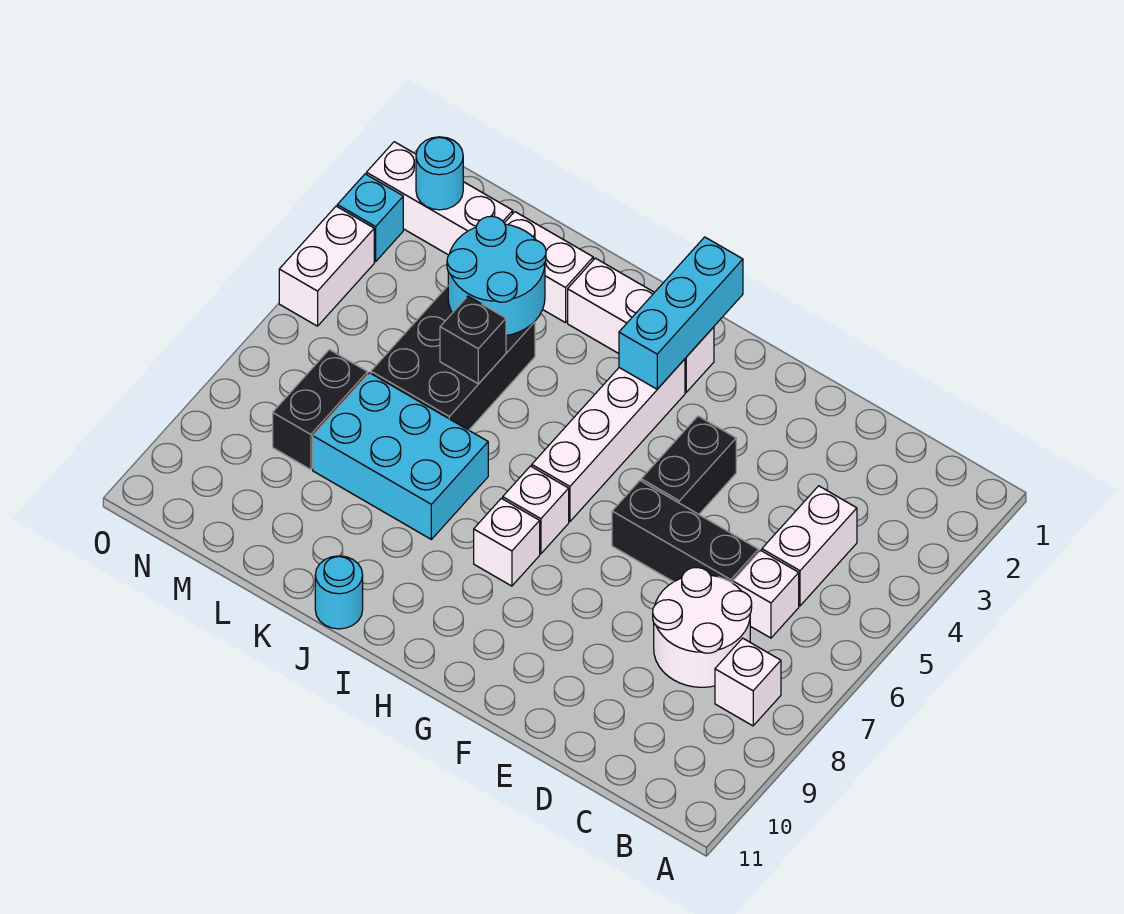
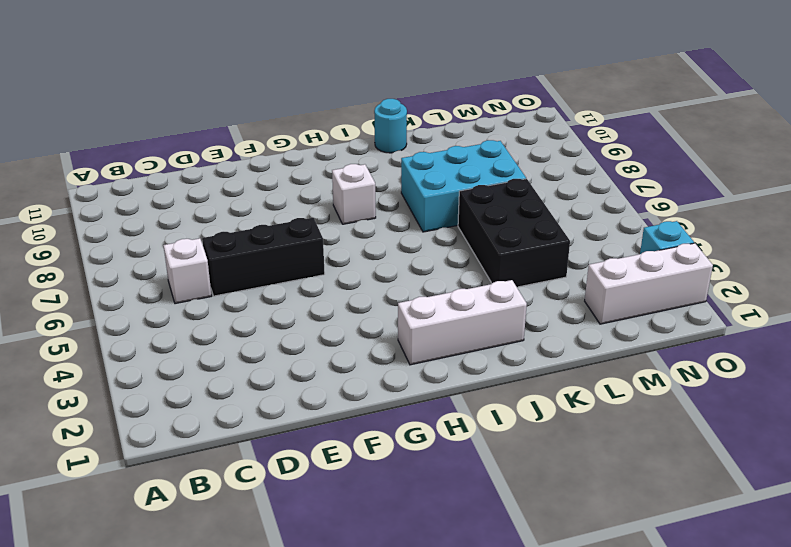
none -> white 1x1 brick [715,638,781,726]
none -> white 1x2 brick [762,486,857,606]
none -> white 2x2 round brick [653,568,752,687]

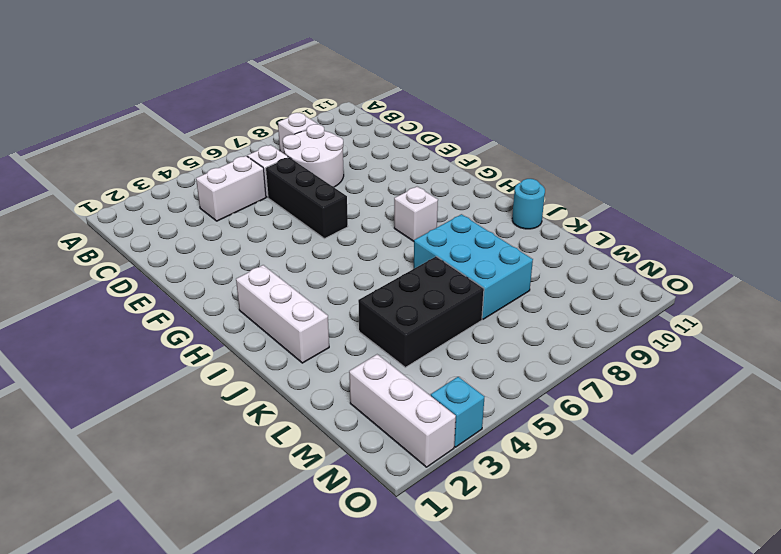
none -> black 1x2 brick [641,416,736,514]
none -> white 1x4 brick [532,359,685,521]
none -> white 1x1 brick [503,466,569,554]

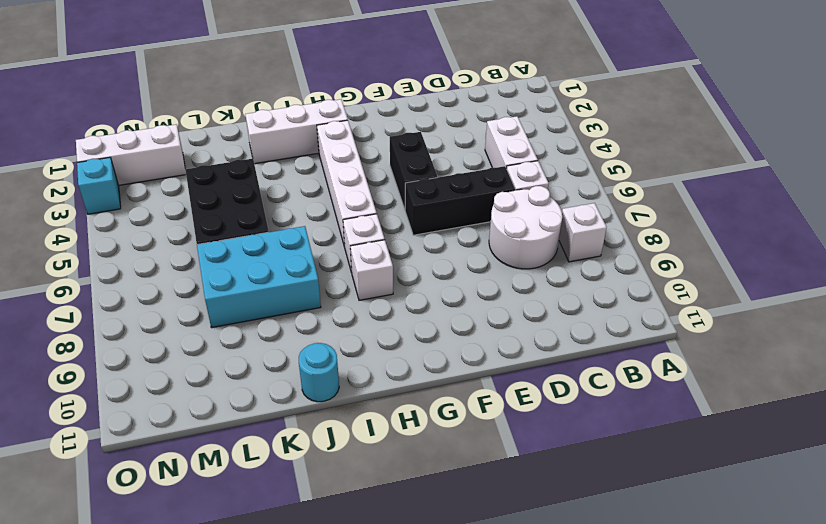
none -> white 1x2 brick [505,212,593,323]
none -> black 1x2 brick [273,350,368,470]
none -> white 1x2 brick [279,206,374,326]

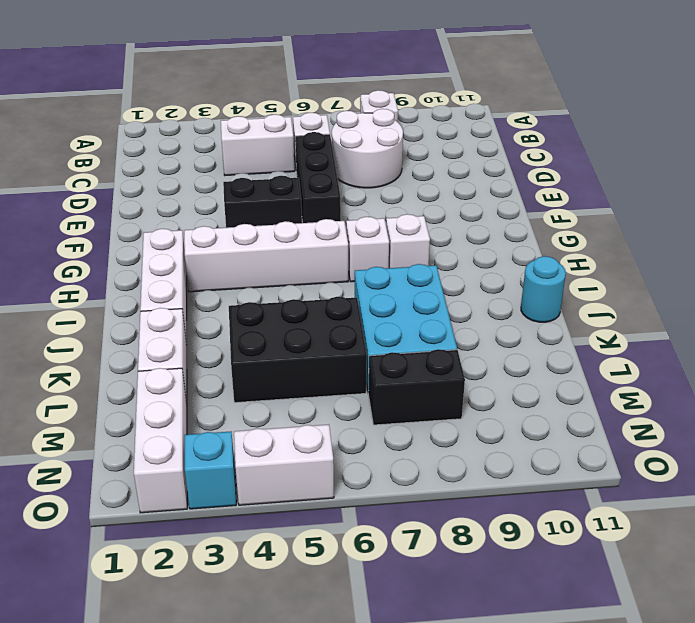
none -> cyan 1x3 brick [619,237,743,389]
none -> cyan 2x2 round brick [447,216,546,336]
none -> black 1x1 brick [440,296,506,384]

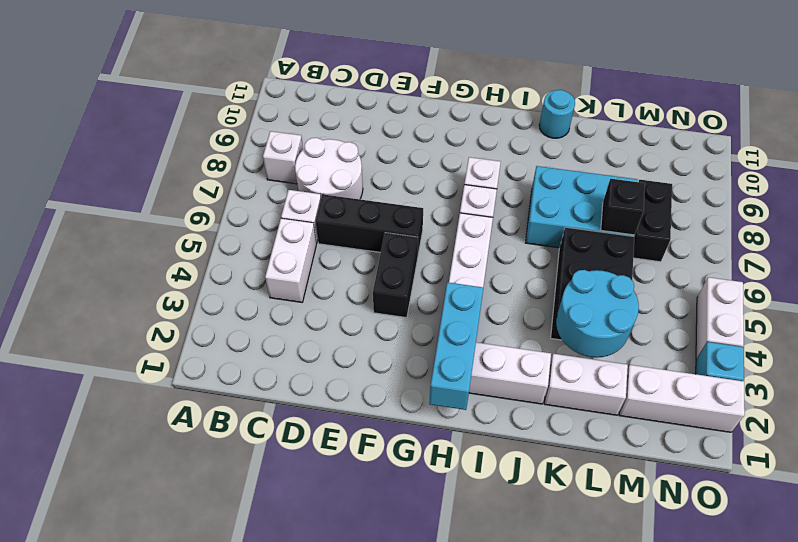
black 1x1 brick [601,179,645,235] -> black 1x1 brick moved to [440,296,506,384]
none -> cyan 1x1 round brick [416,137,463,210]

